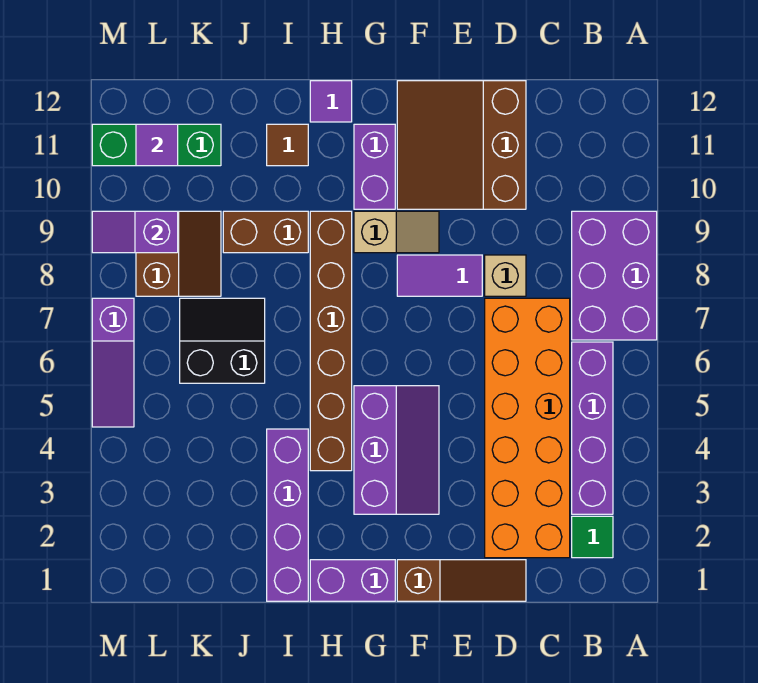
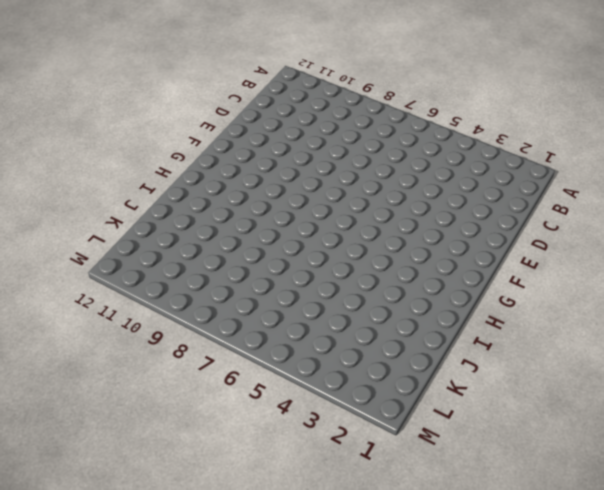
none -> purple 2x3 brick [572,211,657,340]
none -> green 1x1 tile [572,516,613,558]
none -> purple 1x4 brick [572,342,613,514]

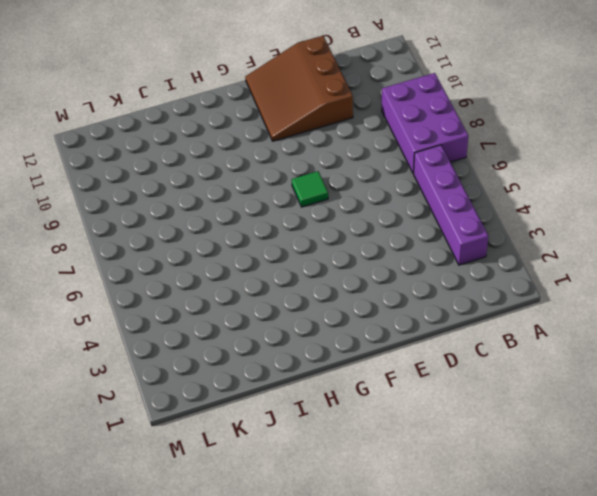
green 1x1 tile [292,171,328,207] -> green 1x1 tile moved to [572,516,613,558]
none -> orange 2x6 brick [485,298,570,558]
none -> brown 1x3 slope [397,560,526,601]
none -> tan 1x1 brick [485,255,526,296]

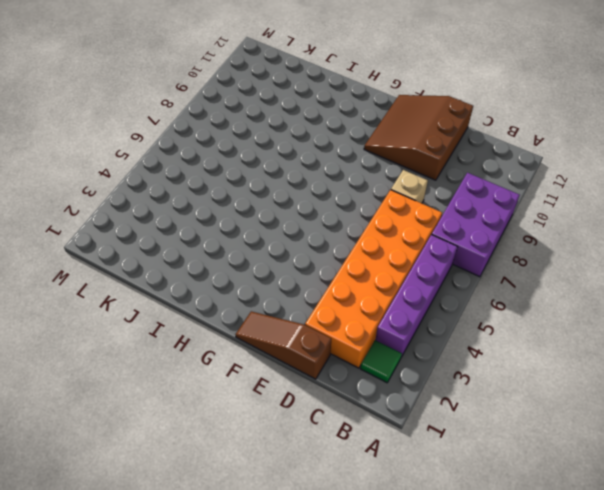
brown 1x3 slope [236,311,331,379] -> brown 1x3 slope turned to [397,560,526,601]
none -> purple 1x2 tile [397,255,482,296]
none -> purple 2x3 slope [354,386,439,514]
none -> tan 1x2 slope [354,211,439,253]

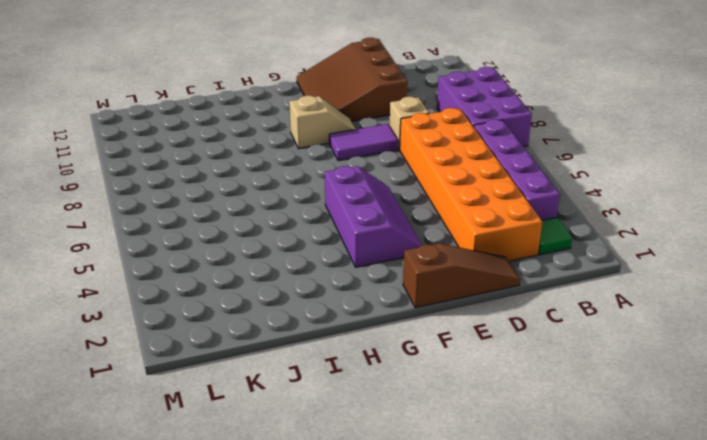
none -> purple 1x2 brick [310,560,395,601]
none -> purple 1x2 brick [354,124,395,209]
none -> brown 1x6 brick [310,211,352,471]

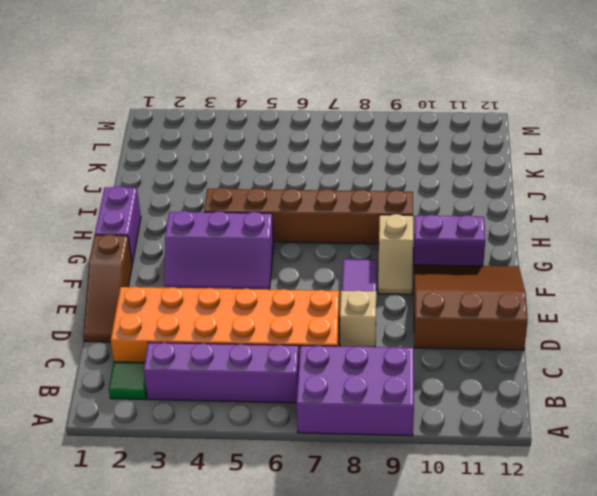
none -> purple 1x1 tile [310,81,352,122]
none -> purple 1x4 brick [267,429,308,601]
none -> brown 1x2 brick [223,211,308,253]

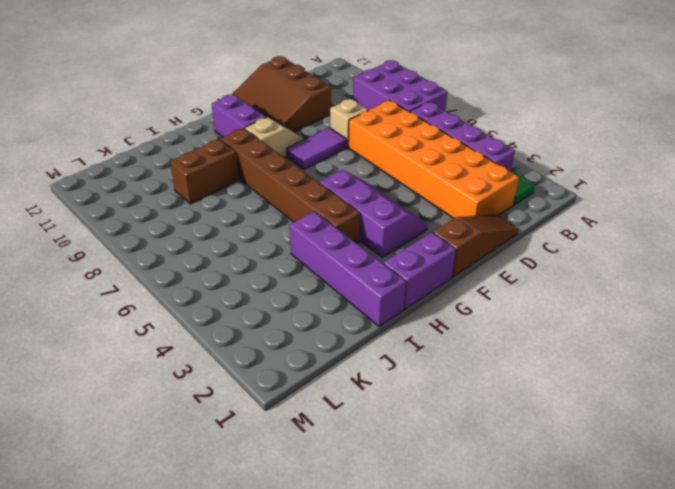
none -> purple 1x1 tile [310,81,352,122]
none -> brown 1x1 tile [267,124,308,166]
none -> black 2x2 slope [180,298,265,383]

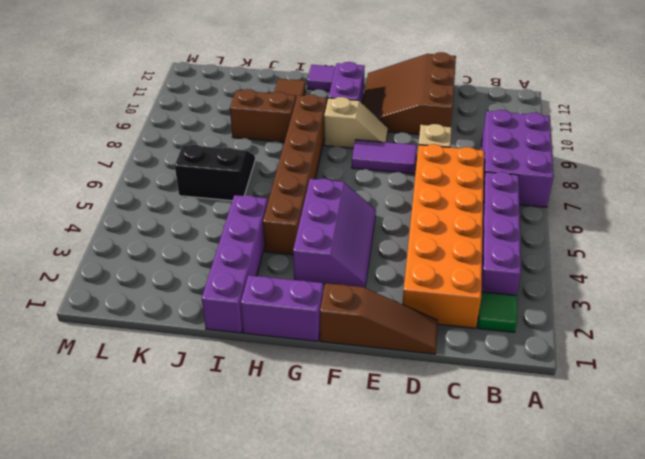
none -> brown 2x2 slope [136,211,221,296]
none -> green 1x3 brick [92,124,221,166]
none -> purple 1x3 slope [92,298,134,427]

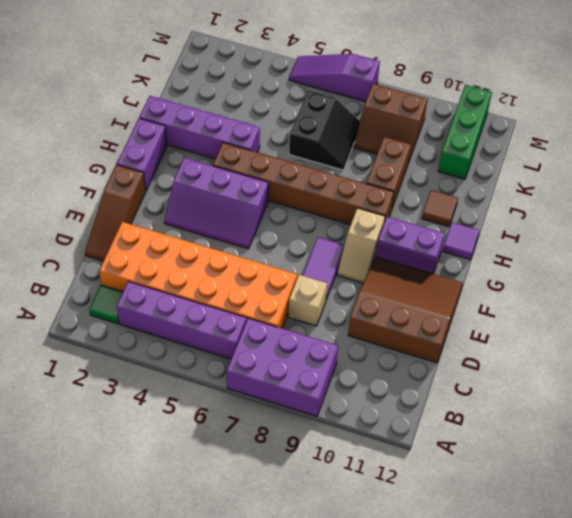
none -> purple 1x2 slope [92,211,178,253]
none -> purple 1x1 tile [136,124,178,166]

